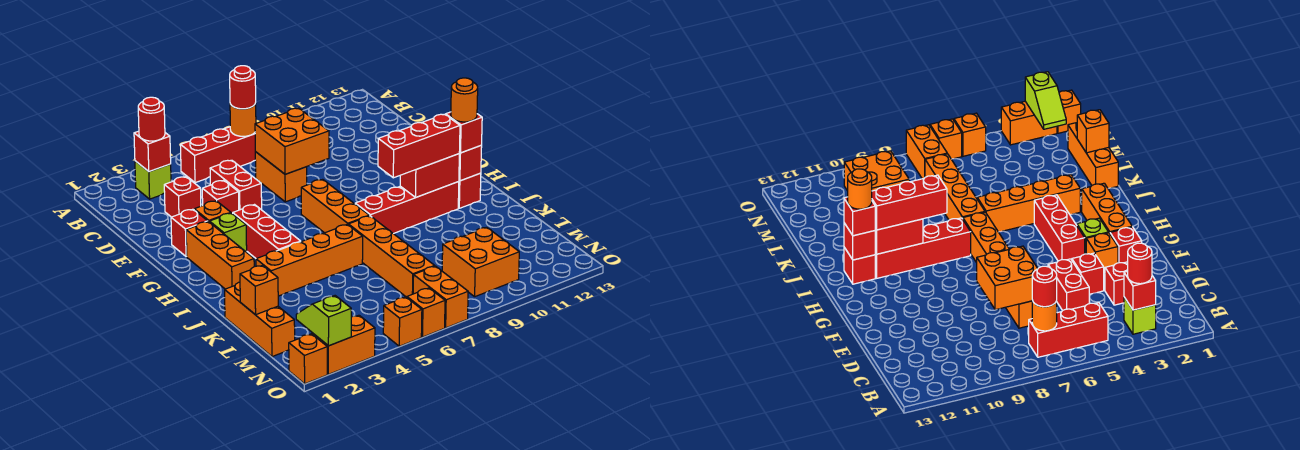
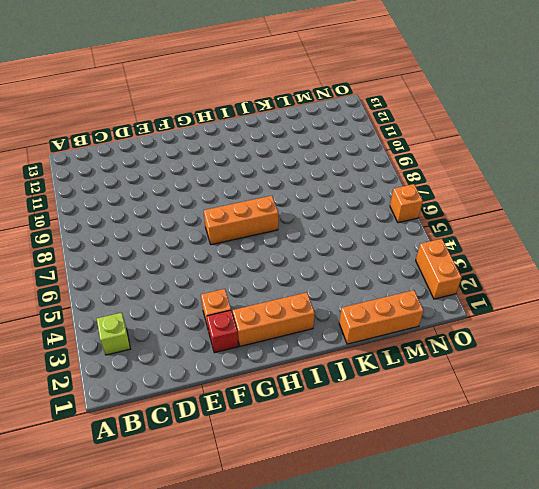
none -> red 1x3 brick [181,127,256,183]
none -> red 1x1 brick [164,177,201,217]
none -> red 1x2 brick [210,160,262,210]
none -> orange 1x2 brick [255,152,307,202]

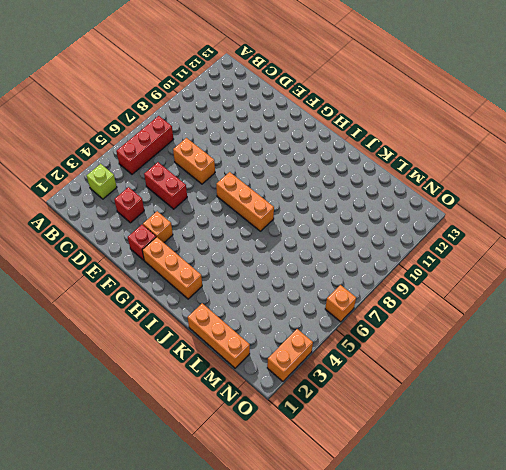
none -> red 1x1 brick [202,180,239,214]
none -> lime 1x1 brick [210,213,247,252]
none -> red 1x3 brick [233,205,301,259]
none -> red 1x4 brick [355,182,459,234]

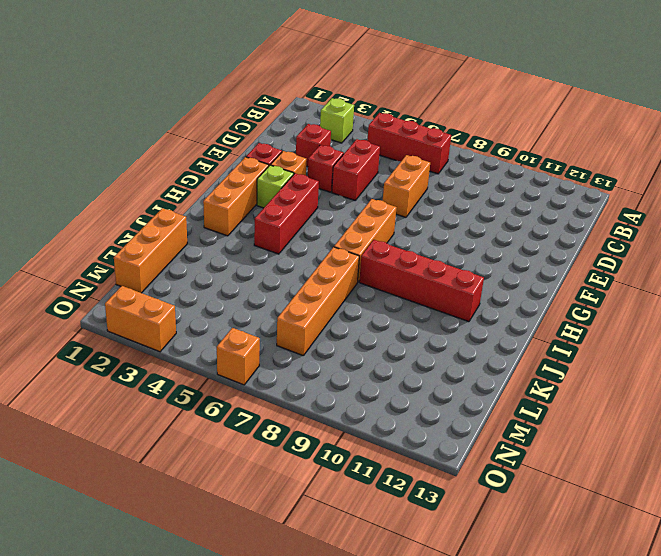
none -> red 1x1 brick [458,173,481,208]
none -> orange 1x4 brick [256,224,363,296]
none -> orange 2x2 brick [442,227,519,297]
none -> orange 1x2 brick [413,266,468,328]

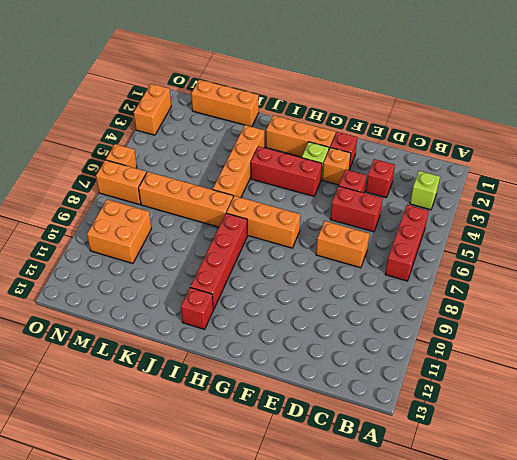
none -> orange 1x1 brick [289,334,327,384]
none -> orange 1x1 brick [383,297,422,346]
none -> red 1x1 brick [134,131,171,172]
none -> orange 1x1 round brick [230,103,256,136]

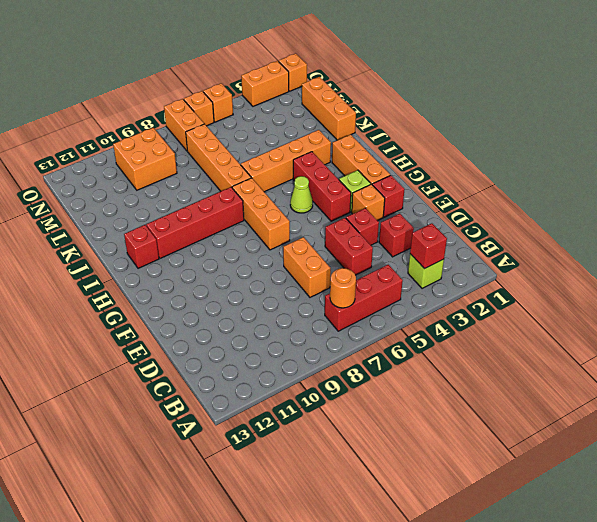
lime 1x1 cone [290,176,313,213] -> none
none -> orange 2x2 brick [255,108,329,174]
none -> red 1x2 brick [400,154,459,197]
none -> red 1x1 brick [459,146,482,181]
none -> orange 1x1 brick [240,265,278,315]

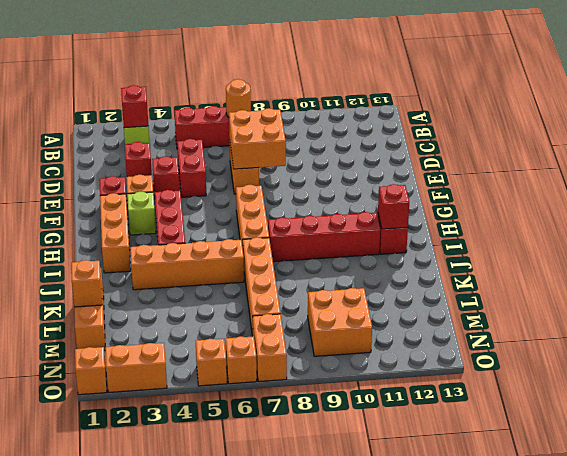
none -> red 1x2 brick [400,154,459,197]
none -> lime 1x2 slope [296,296,351,346]
none -> red 1x1 round brick [138,97,165,141]
none -> red 1x1 round brick [230,66,256,109]

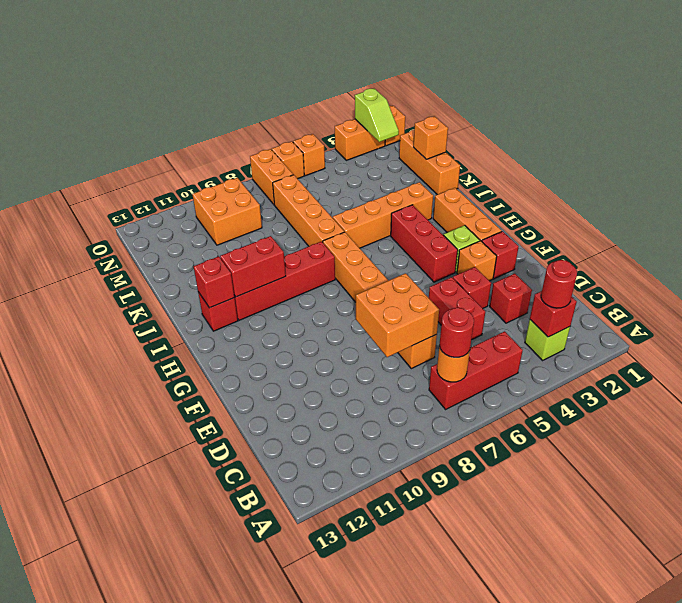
none -> red 1x3 brick [378,114,460,178]
none -> red 1x1 brick [446,112,482,153]
none -> orange 1x1 round brick [451,78,478,122]

